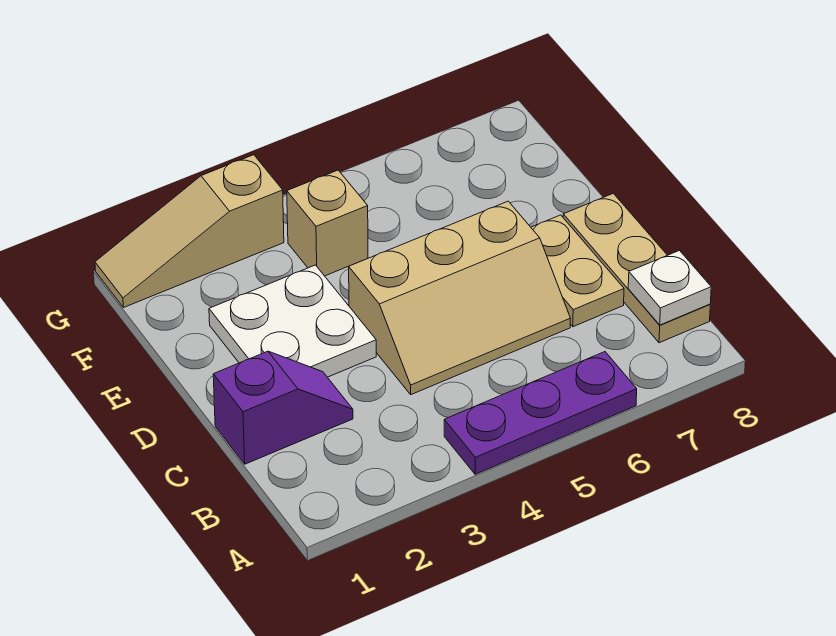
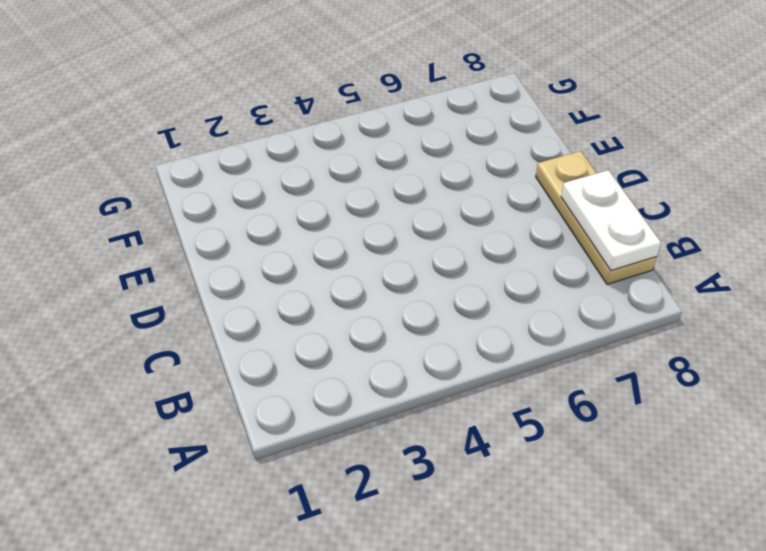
white 1x2 plate [561,170,661,270] -> white 1x1 plate [628,251,711,325]
none -> purple 1x3 plate [444,352,637,474]
none -> purple 1x2 slope [213,351,353,464]

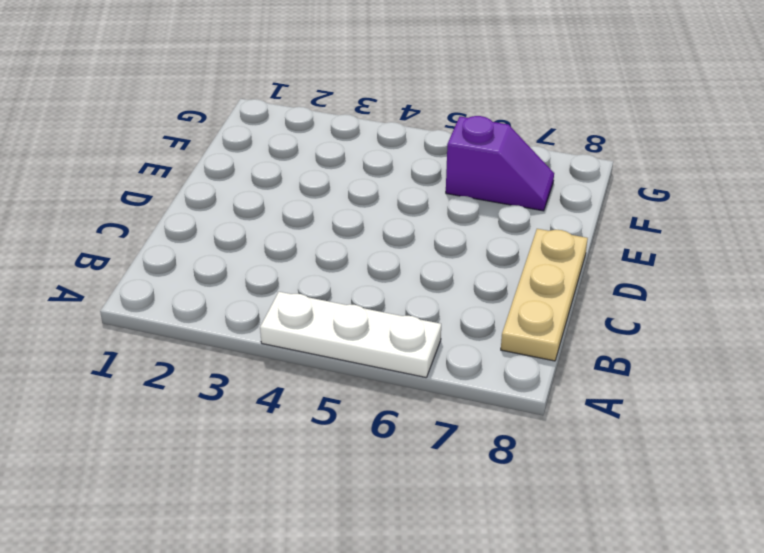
white 1x3 plate [260,292,441,377] -> purple 1x3 plate [444,352,637,474]
purple 1x2 slope [446,116,554,211] -> purple 1x2 slope moved to [213,351,353,464]
none -> tan 2x3 slope [349,201,570,395]
none -> tan 1x2 plate [531,215,624,327]

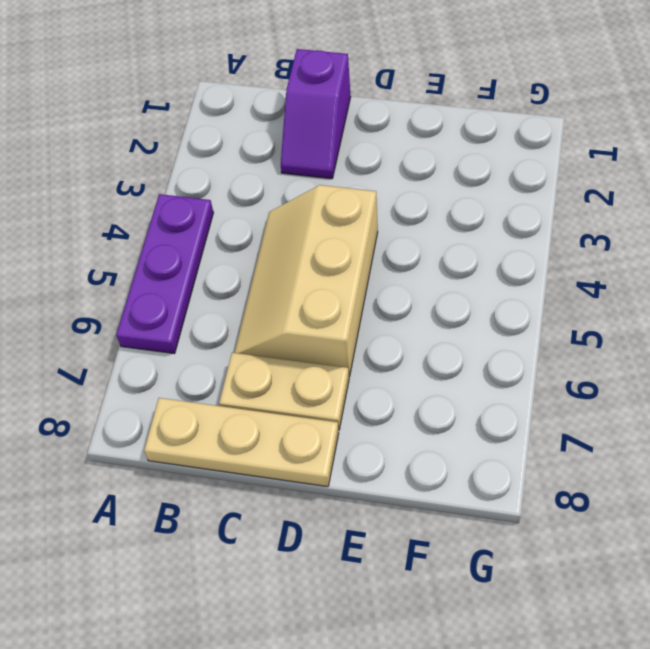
none -> white 2x2 plate [209,265,376,377]
none -> tan 1x1 brick [287,170,368,276]

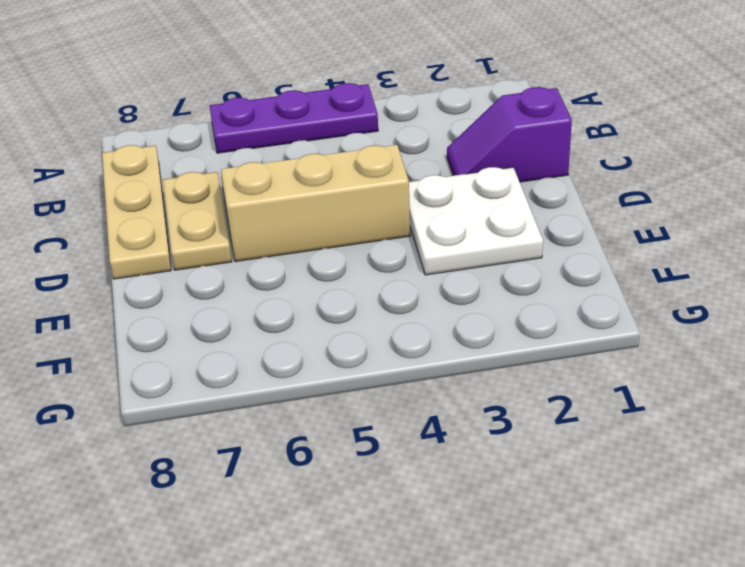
none -> tan 1x1 brick [287,170,368,276]
none -> tan 1x3 slope [95,155,284,308]

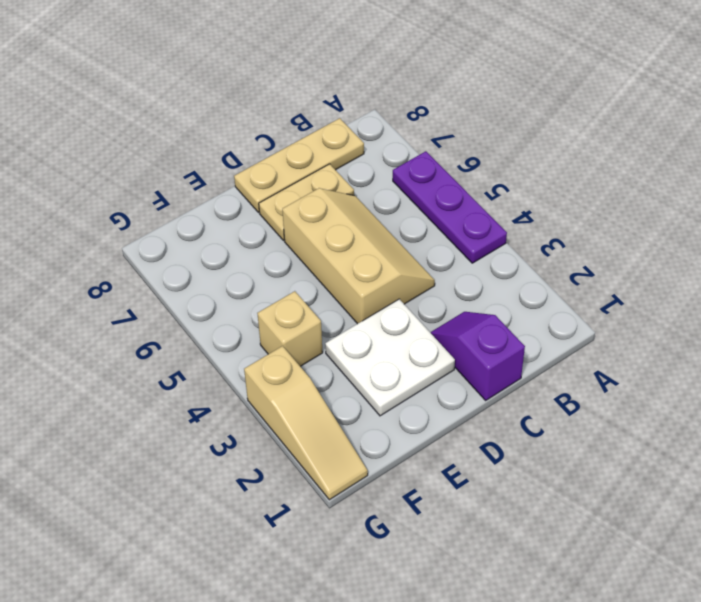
none -> white 1x1 plate [628,251,711,325]

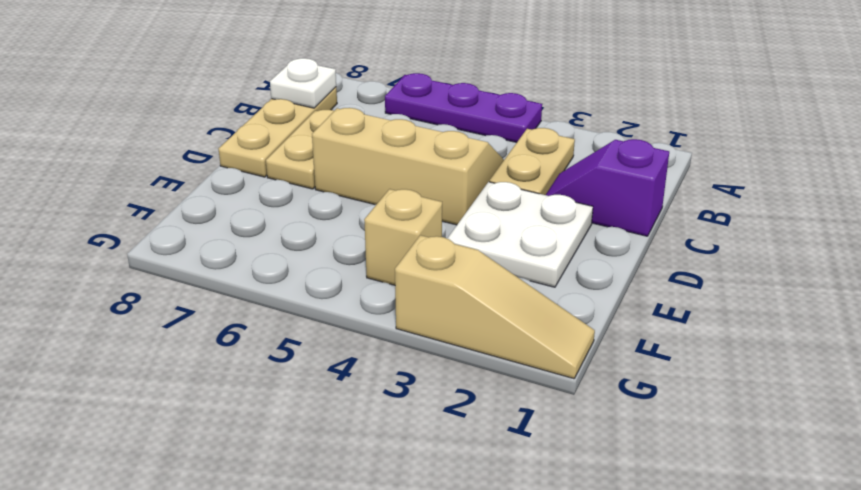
tan 1x2 plate [489,128,575,195] -> none

